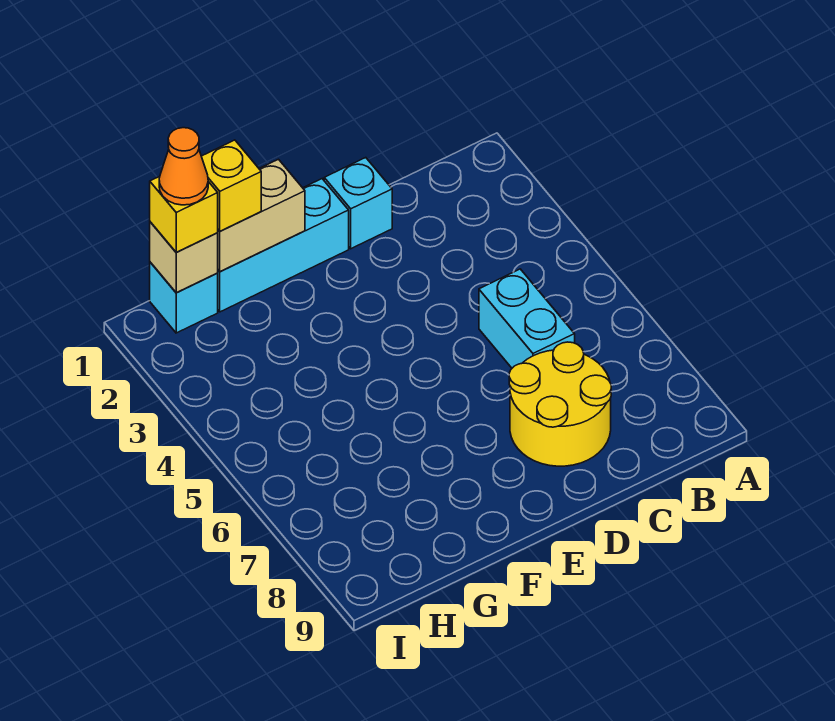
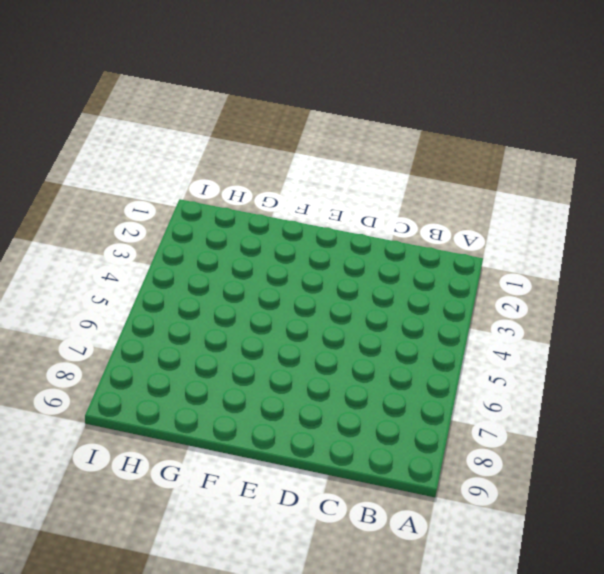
none -> cyan 1x2 brick [479,269,575,368]
none -> yellow 2x2 round brick [509,342,611,466]

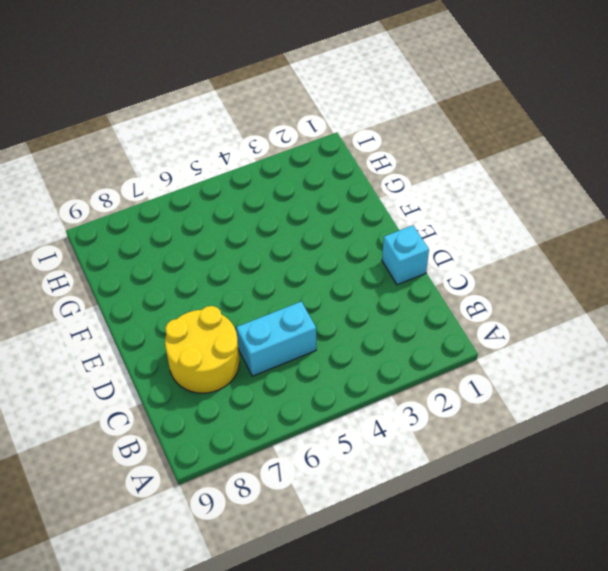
none -> cyan 1x3 brick [218,179,349,312]
none -> cyan 1x1 brick [150,262,218,333]

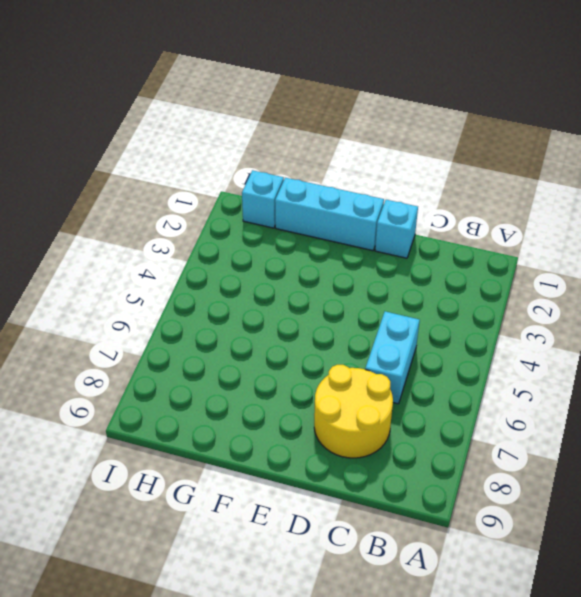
none -> tan 1x2 brick [218,159,305,271]
none -> tan 1x1 brick [150,222,218,293]

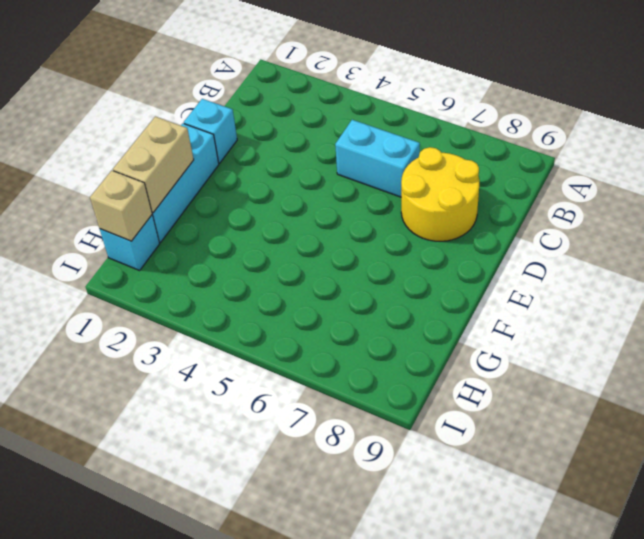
none -> yellow 1x1 brick [201,140,261,231]
none -> yellow 1x1 brick [150,177,218,252]

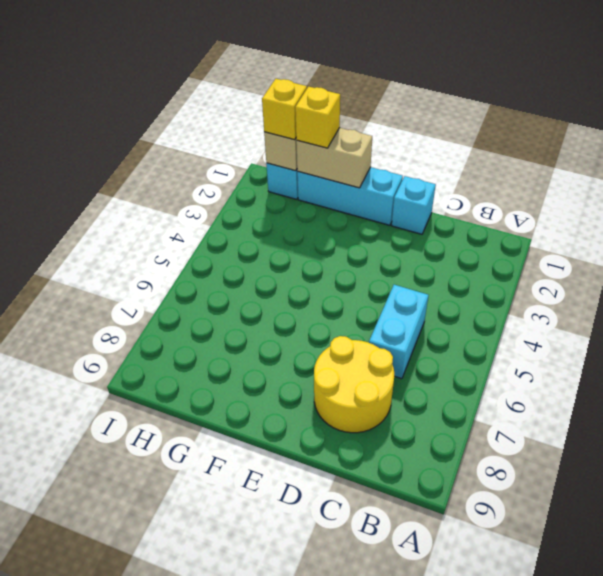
none -> orange 1x1 cone [159,128,208,205]

